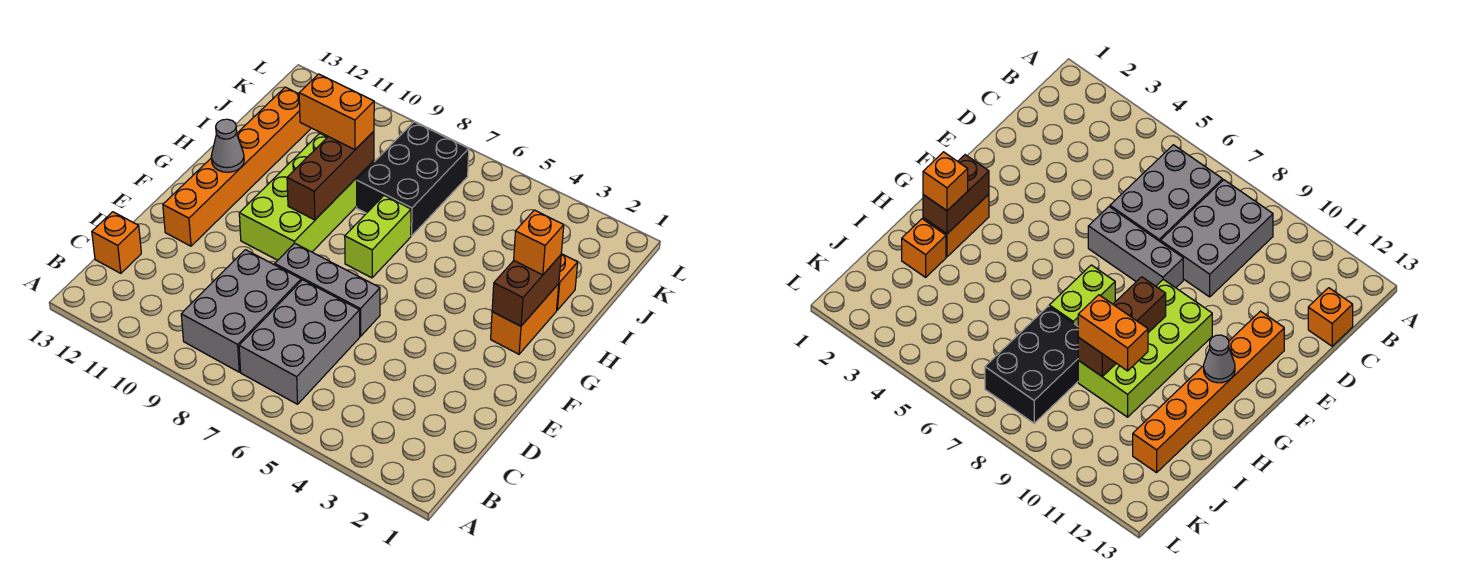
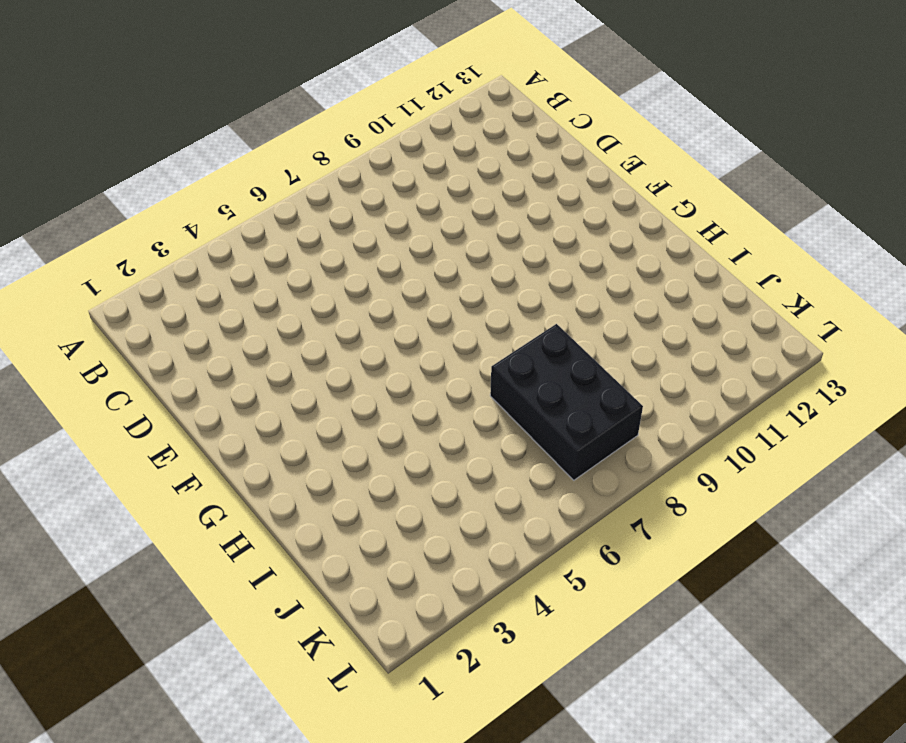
none -> grey 2x3 brick [239,280,360,404]
none -> grey 2x3 brick [181,250,301,372]
none -> orange 1x1 brick [92,212,141,273]

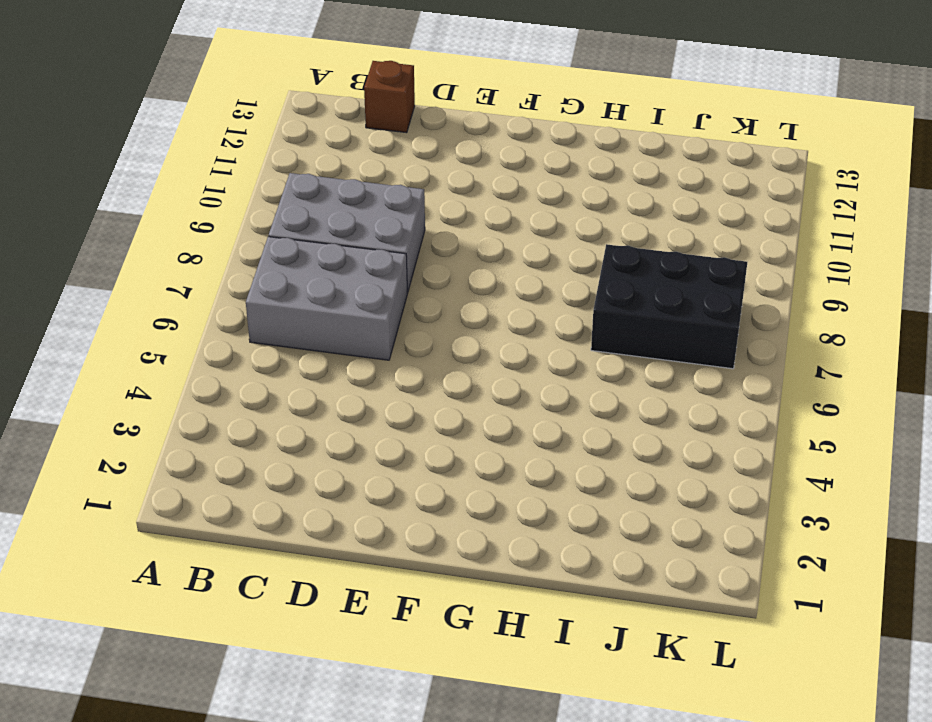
brown 1x1 brick [364,61,415,133] -> orange 1x1 brick [92,212,141,273]
none -> grey 1x3 brick [275,243,380,336]
none -> orange 1x6 brick [163,87,311,246]
none -> lime 2x4 brick [239,133,374,260]

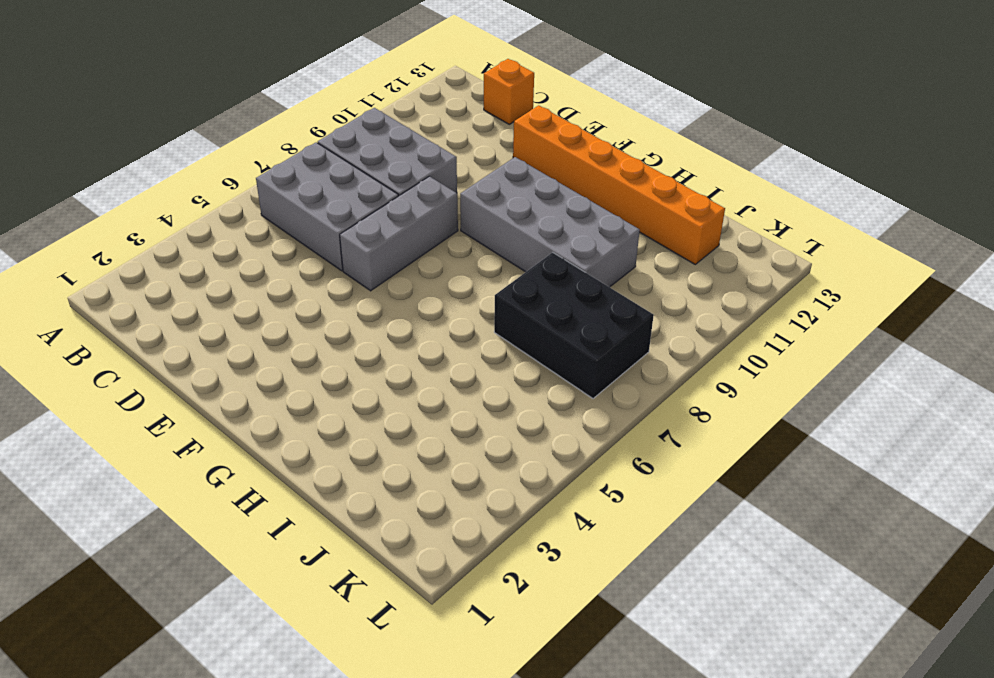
grey 2x4 brick [460,157,640,287] -> lime 2x4 brick [239,133,374,260]
none -> orange 1x2 brick [491,284,559,354]
none -> lime 1x2 brick [345,196,411,278]
none -> orange 1x1 brick [557,254,578,310]

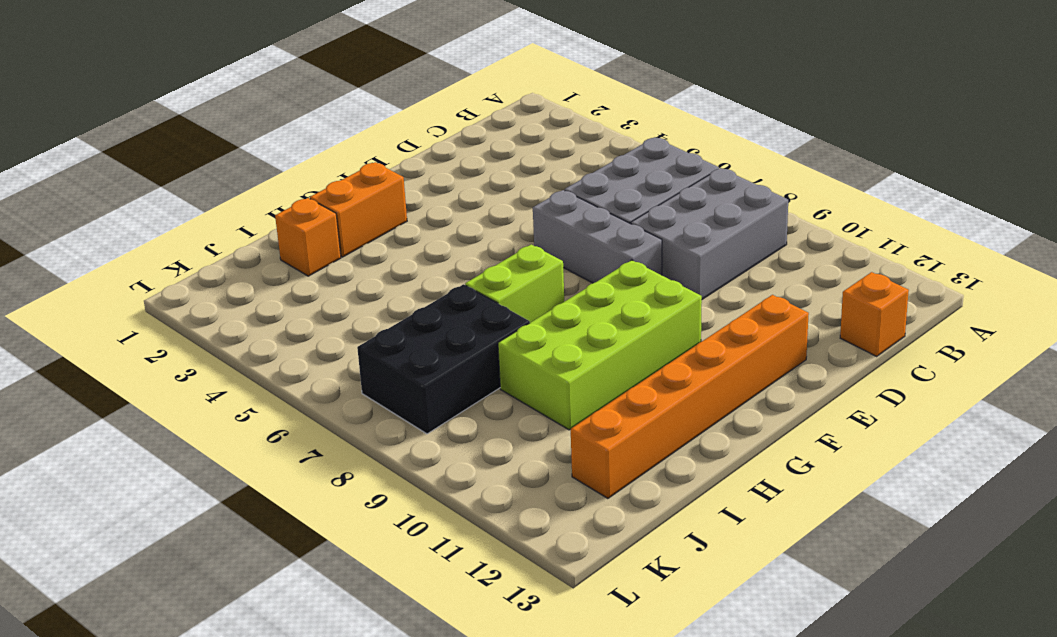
none -> brown 1x2 brick [492,255,561,326]
none -> brown 1x3 brick [287,131,374,220]
none -> grey 1x1 cone [211,119,244,172]

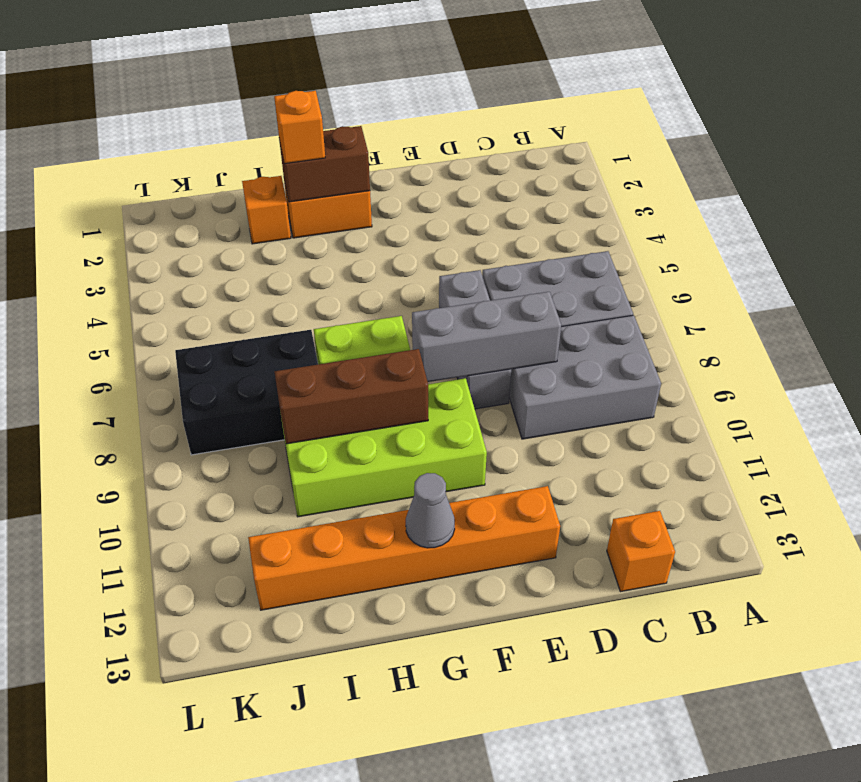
grey 1x3 brick [412,292,561,382] -> none
none -> orange 1x2 brick [299,74,374,150]

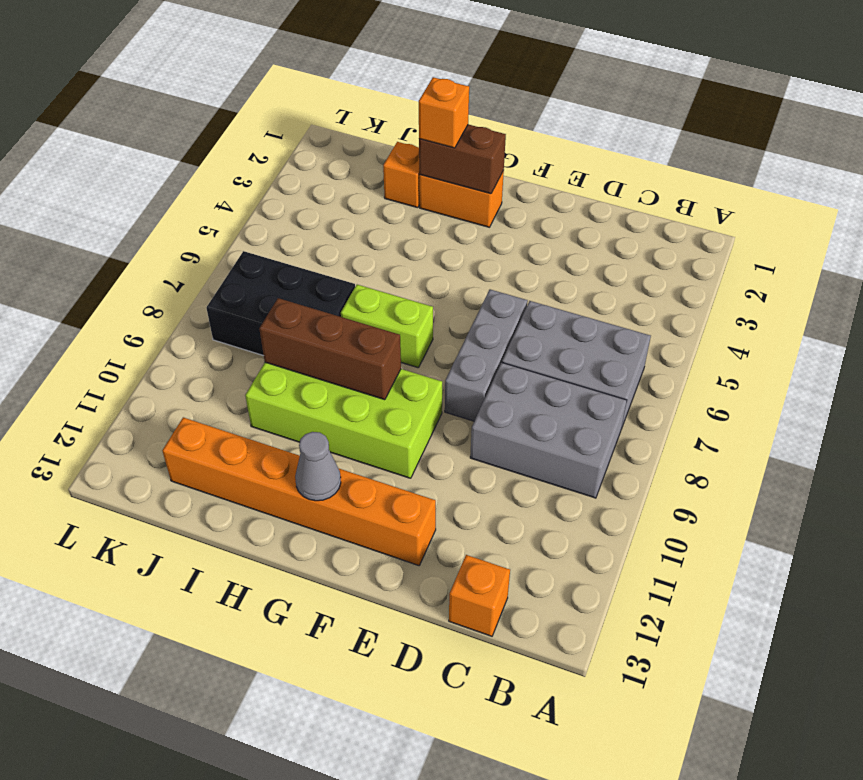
none -> orange 1x2 brick [299,74,374,150]

